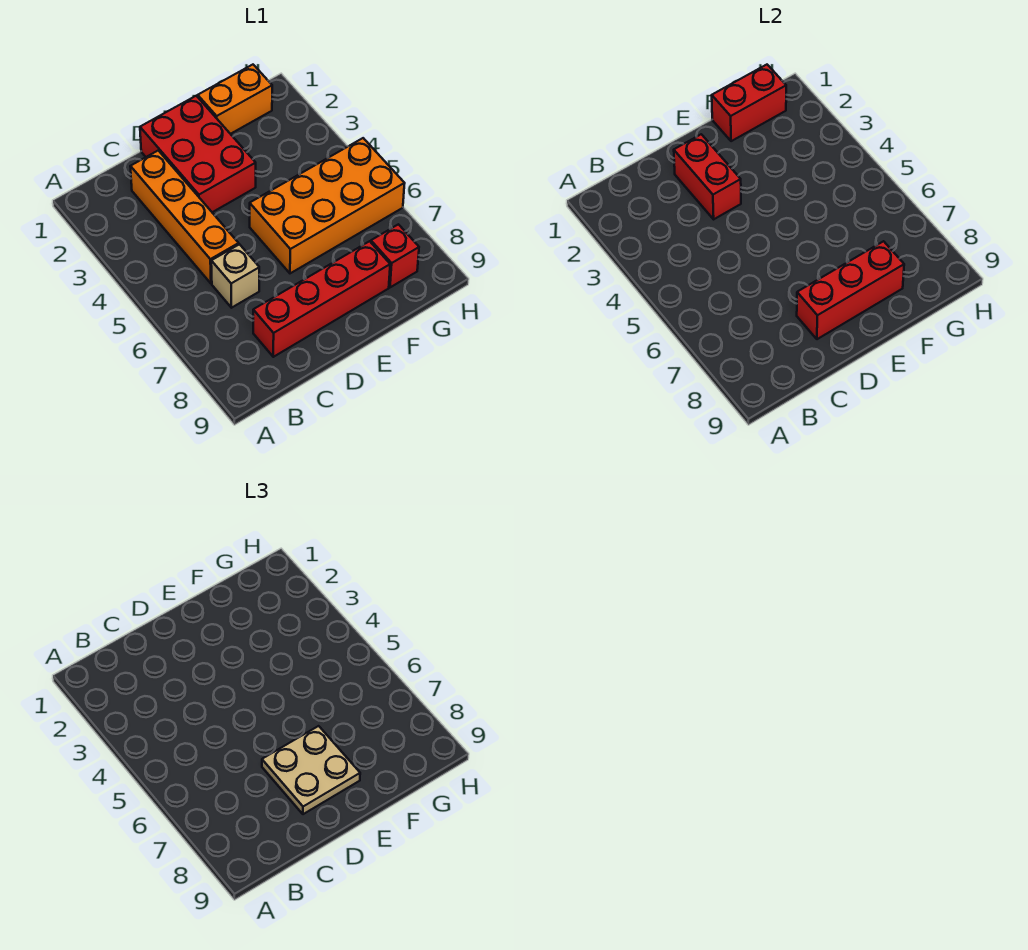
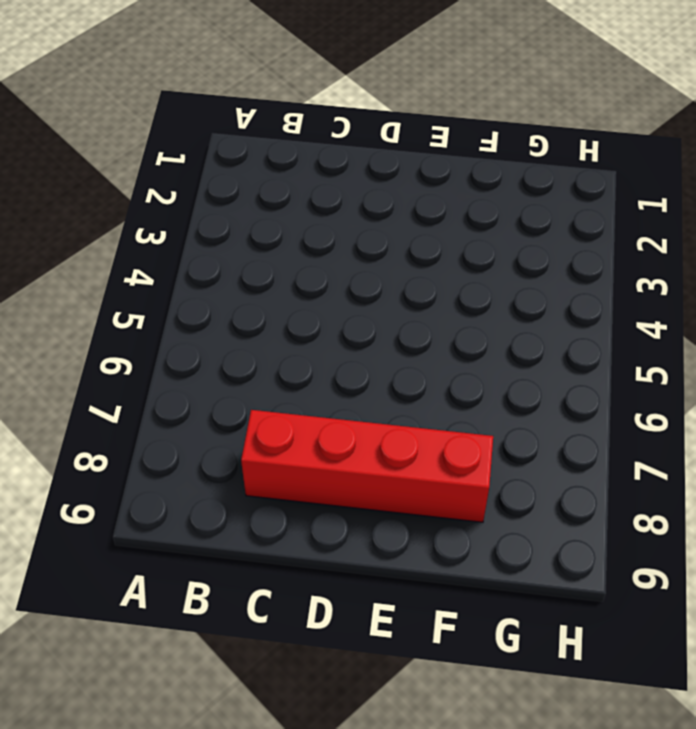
none -> orange 1x4 brick [130,151,239,283]
none -> tan 1x1 brick [211,244,259,308]

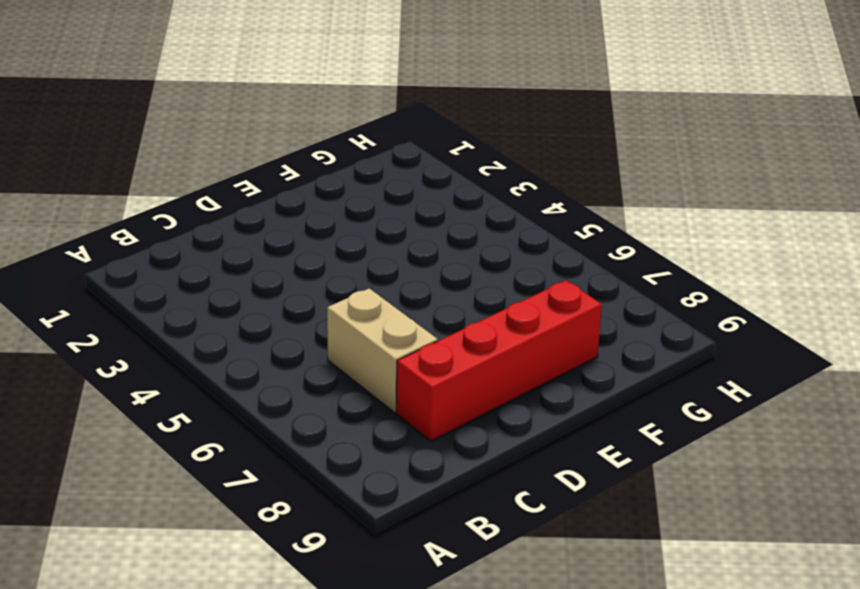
tan 1x2 brick [327,289,438,413] -> tan 1x1 brick [211,244,259,308]
none -> orange 1x4 brick [130,151,239,283]
none -> red 2x3 brick [140,96,256,212]

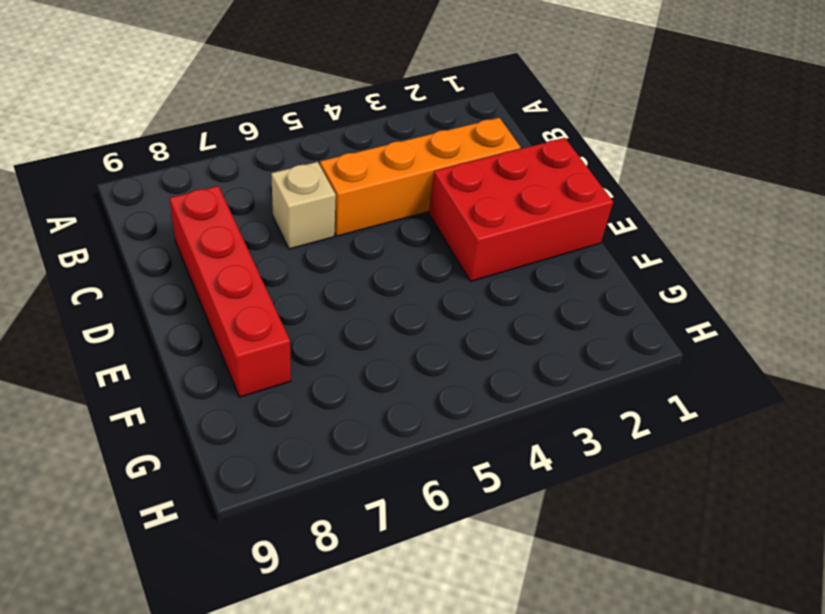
none -> orange 2x4 brick [250,138,405,273]
none -> orange 1x2 brick [198,65,272,134]

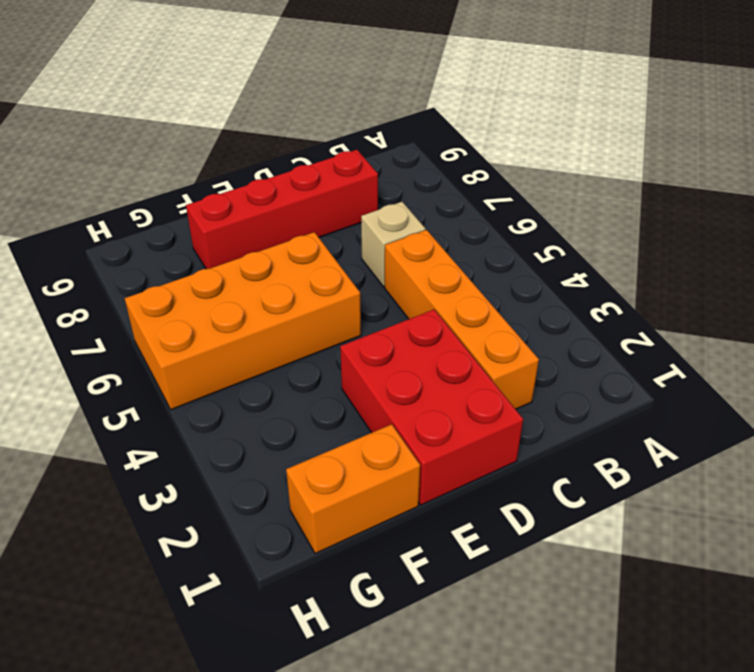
none -> red 1x1 brick [371,224,419,287]
none -> red 1x2 brick [674,134,741,219]

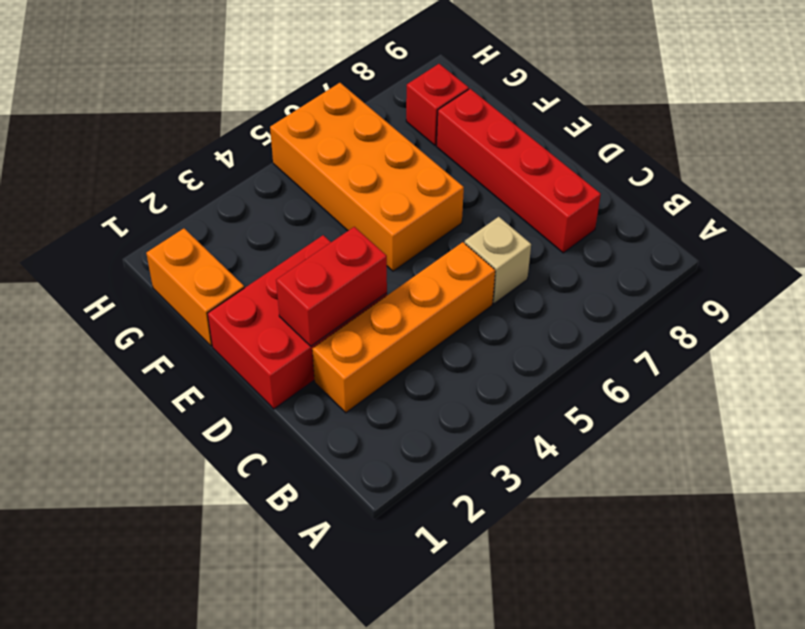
none -> red 1x3 brick [797,241,904,339]
none -> red 1x2 brick [712,65,786,141]

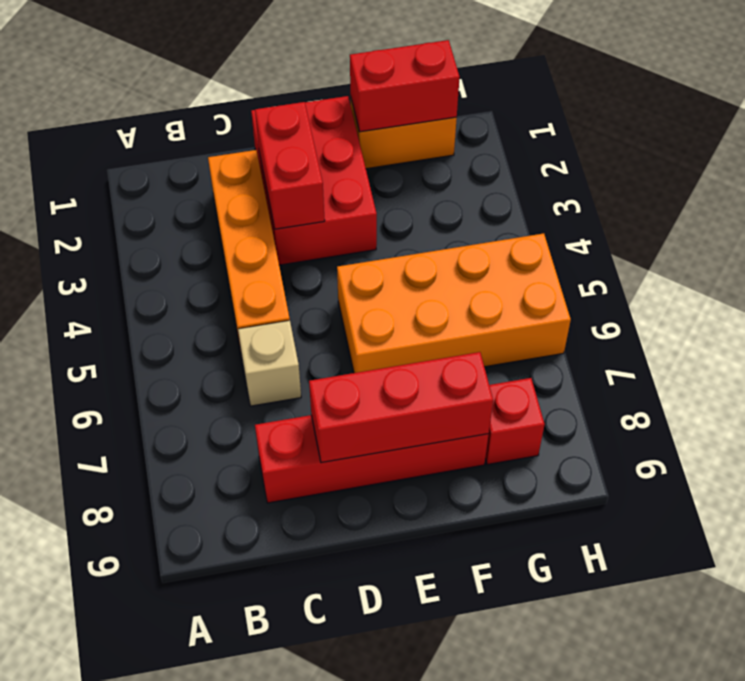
none -> tan 2x2 plate [262,726,360,814]

